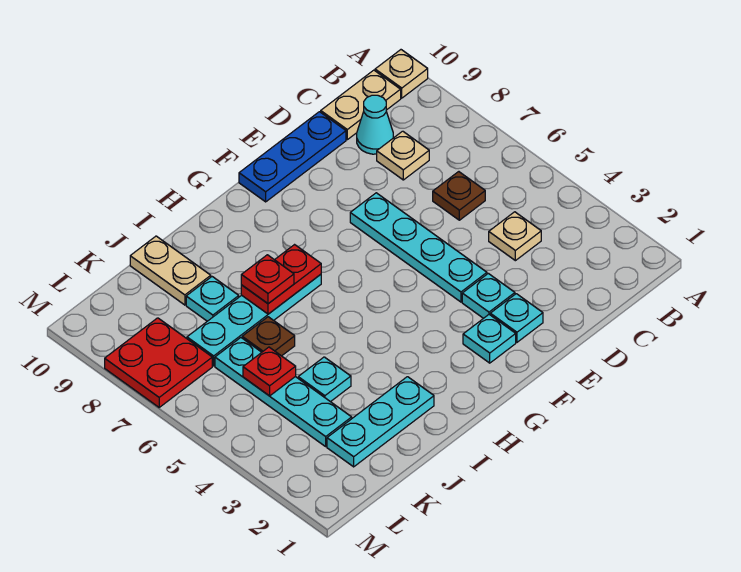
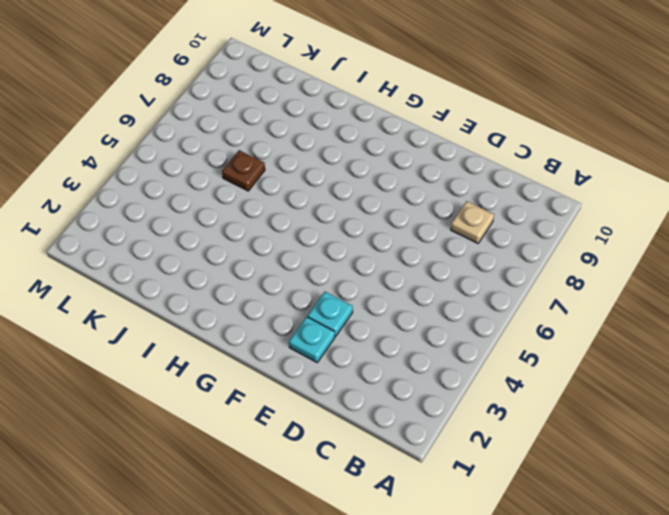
none -> tan 1x1 plate [375,50,428,98]
none -> tan 1x2 plate [321,70,401,140]
none -> tan 1x1 plate [489,212,541,261]

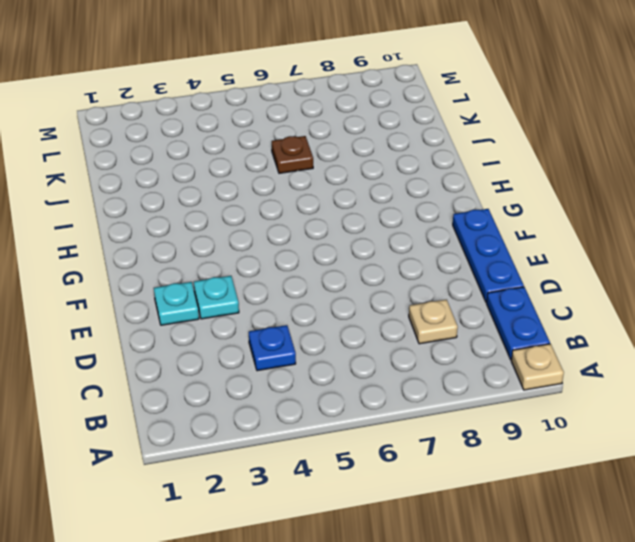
blue 1x2 plate [487,287,550,359] -> tan 1x2 plate [321,70,401,140]
blue 1x1 plate [249,325,296,371] -> tan 1x1 plate [489,212,541,261]
none -> brown 1x1 plate [433,172,485,220]
none -> cyan 1x1 cone [357,95,393,154]
none -> cyan 1x4 plate [350,193,487,302]

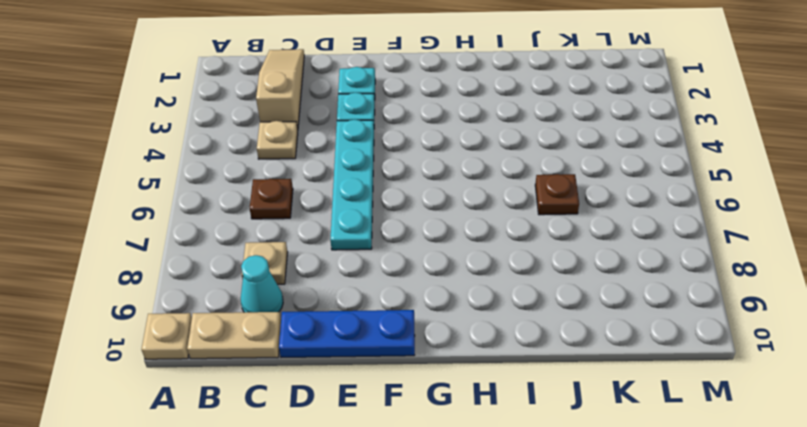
tan 1x3 slope [256,49,304,129] -> none
none -> cyan 1x1 plate [463,315,516,363]
none -> cyan 1x4 plate [187,274,321,366]
none -> cyan 1x3 plate [327,377,434,467]

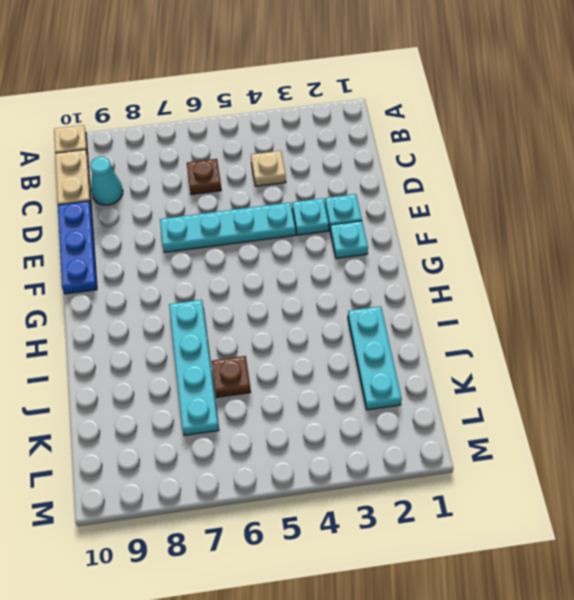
none -> tan 1x1 plate [377,131,429,180]
none -> cyan 1x1 plate [298,357,351,402]
none -> cyan 1x1 plate [186,277,239,321]

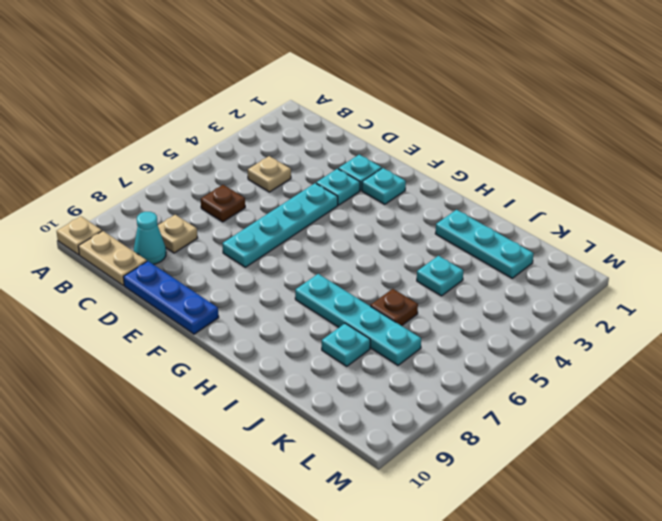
none -> tan 1x2 plate [130,236,211,305]
none -> cyan 1x4 plate [215,338,352,446]
none -> red 2x2 plate [105,318,212,407]

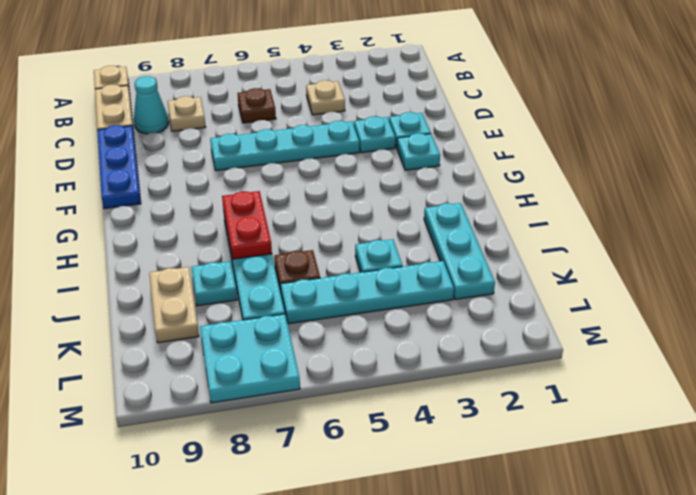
tan 1x2 plate [149,267,199,343] -> tan 1x2 plate turned to [130,236,211,305]
cyan 2x2 plate [200,314,300,403] -> red 2x2 plate [105,318,212,407]
none -> red 1x1 plate [243,347,296,396]
none -> red 1x1 plate [241,255,294,304]

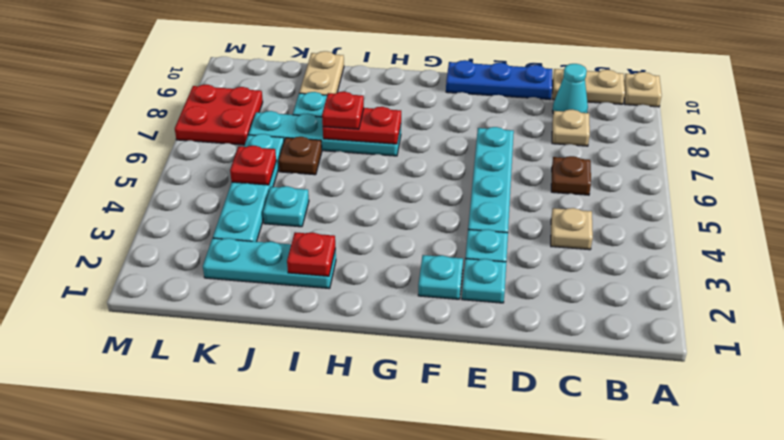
red 1x1 plate [287,232,336,276] -> none

